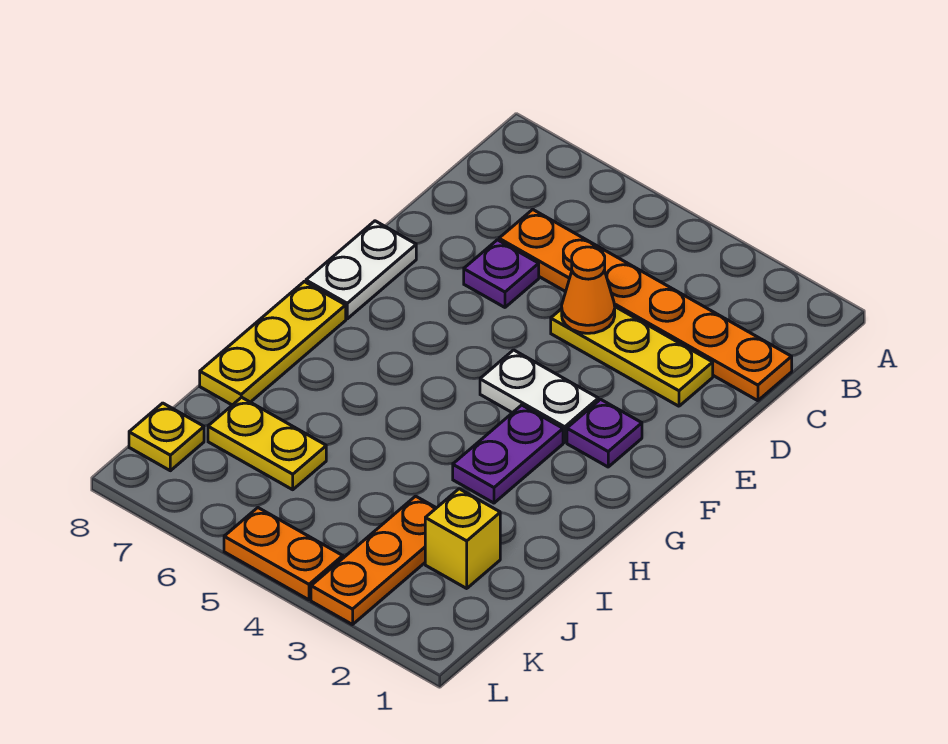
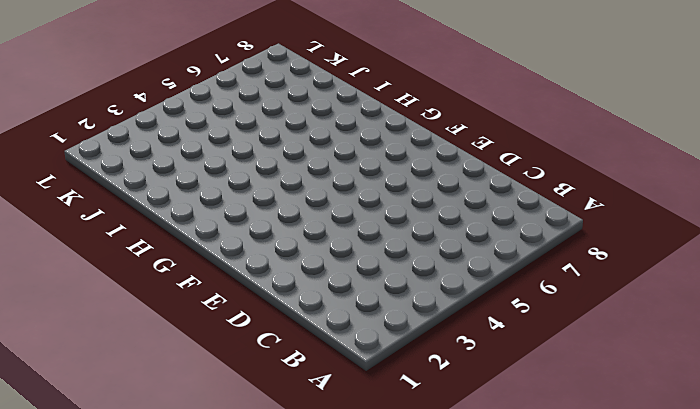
none -> orange 1x6 plate [499,209,792,401]
none -> yellow 1x3 plate [551,307,713,406]
none -> purple 1x1 plate [464,240,539,307]

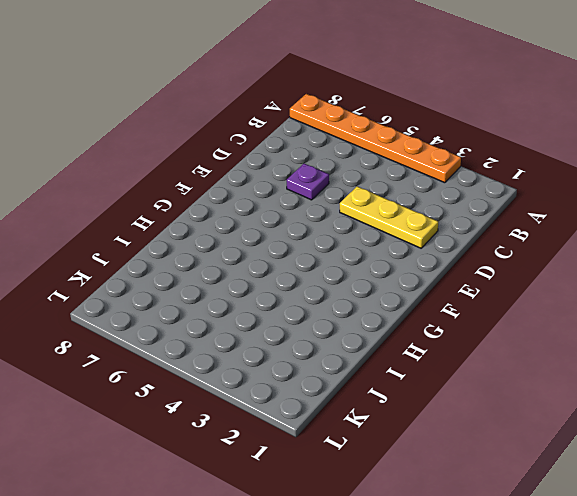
orange 1x6 plate [290,94,461,183] -> orange 1x6 plate moved to [499,209,792,401]
none -> white 1x2 plate [306,221,416,319]
none -> purple 1x1 plate [567,399,642,467]
none -> white 1x2 plate [480,350,598,442]

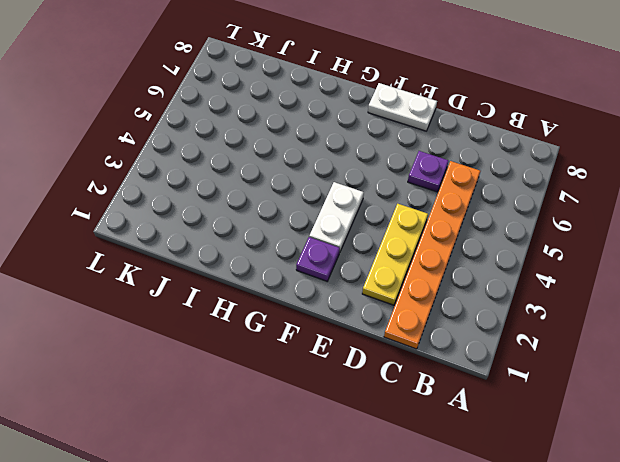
none -> purple 1x2 plate [453,405,563,503]
none -> yellow 1x3 plate [200,282,346,405]
none -> yellow 1x1 brick [425,489,500,588]

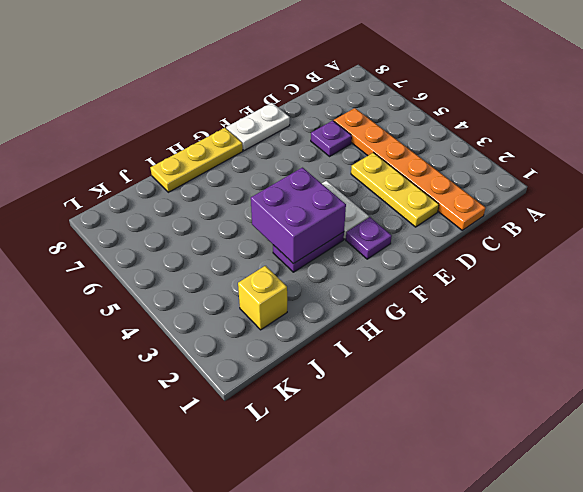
purple 2x2 brick [251,168,346,264] -> none
none -> orange 1x3 plate [311,496,436,625]
none -> yellow 1x2 plate [208,397,326,490]
none -> yellow 1x1 plate [129,403,204,471]

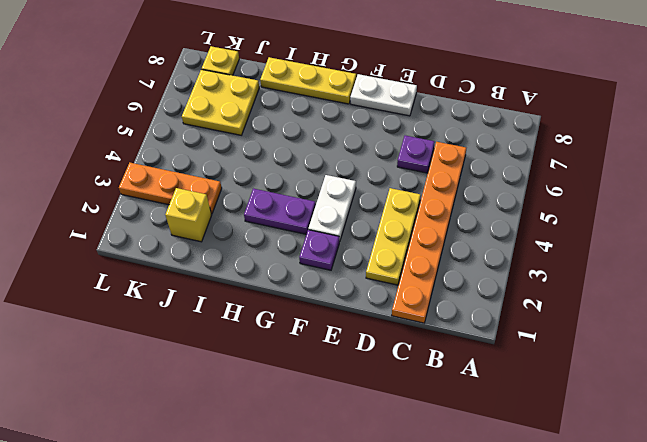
yellow 2x2 plate [182,69,259,135] -> yellow 1x2 plate [208,397,326,490]
none -> orange 1x2 plate [224,508,343,600]
none -> orange 1x1 cone [562,247,615,333]

